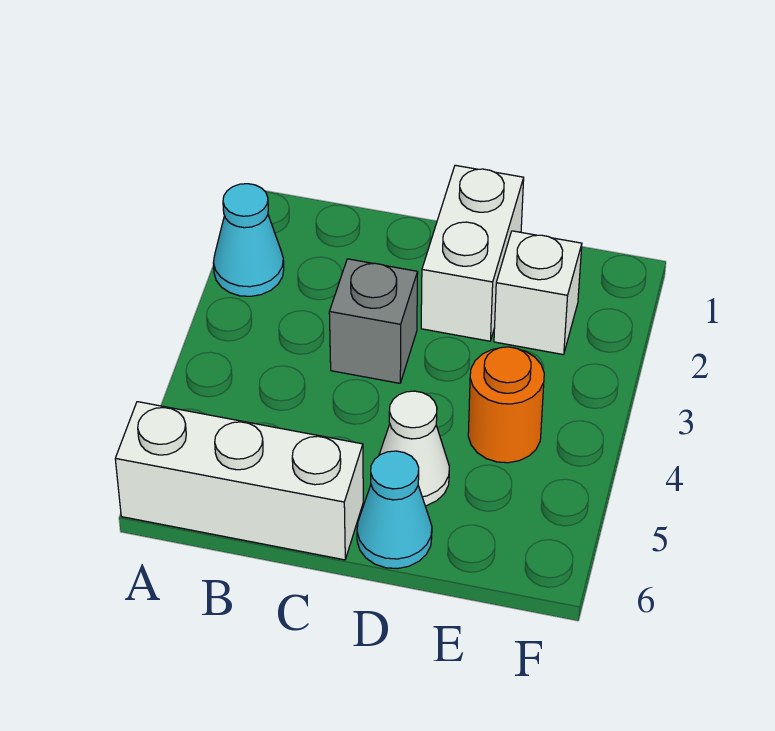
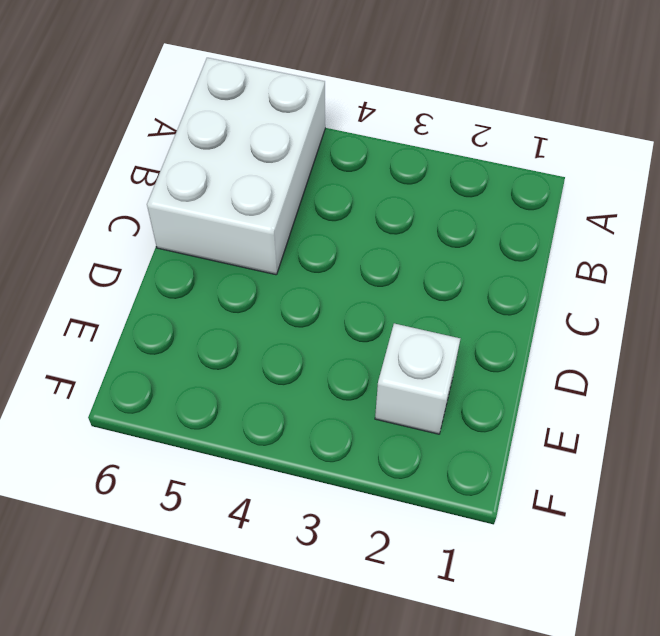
white 2x3 brick [147,58,325,275] -> white 1x3 brick [115,402,363,560]
none -> cyan 1x1 cone [213,184,284,296]
none -> grey 1x1 brick [329,259,418,383]

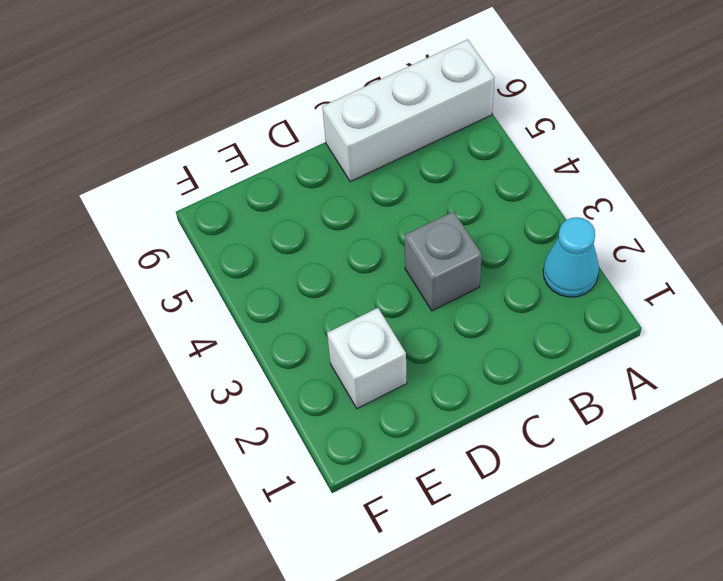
none -> white 1x2 brick [421,165,524,341]
none -> white 1x1 cone [379,391,449,506]

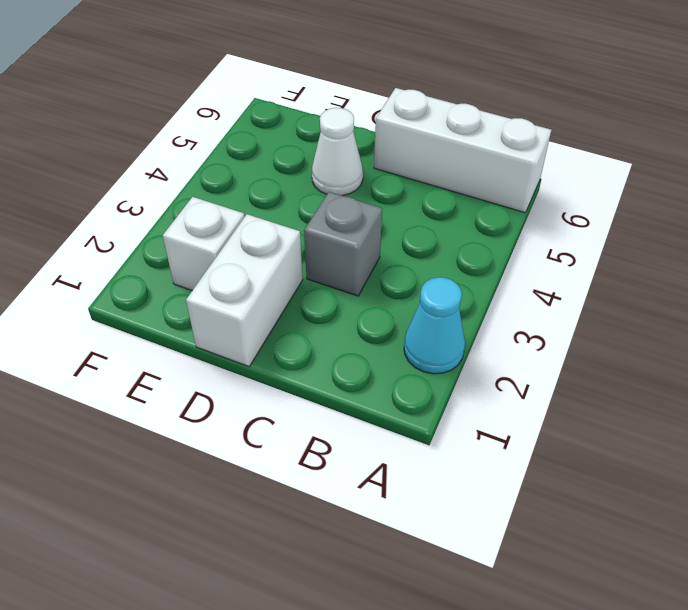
none -> cyan 1x1 cone [357,451,432,569]
none -> orange 1x1 round brick [468,347,544,463]

